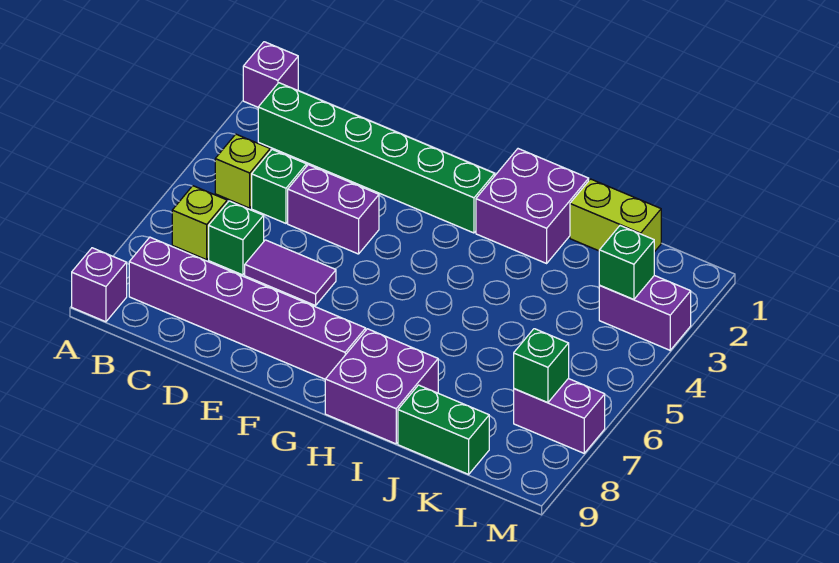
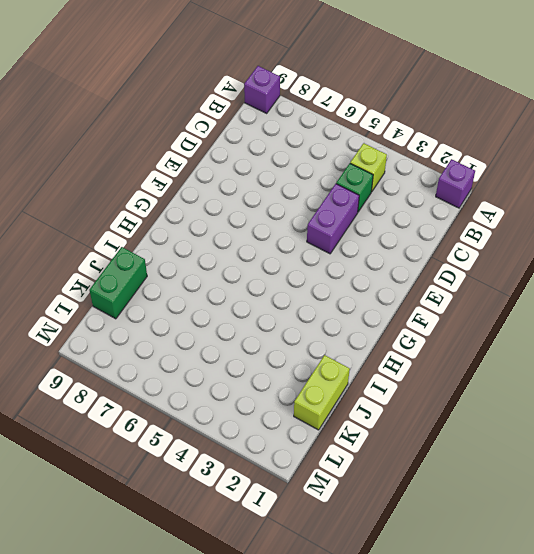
none -> green 1x6 brick [258,83,495,233]
none -> lime 1x1 brick [172,186,227,260]
none -> purple 1x6 brick [129,237,366,379]

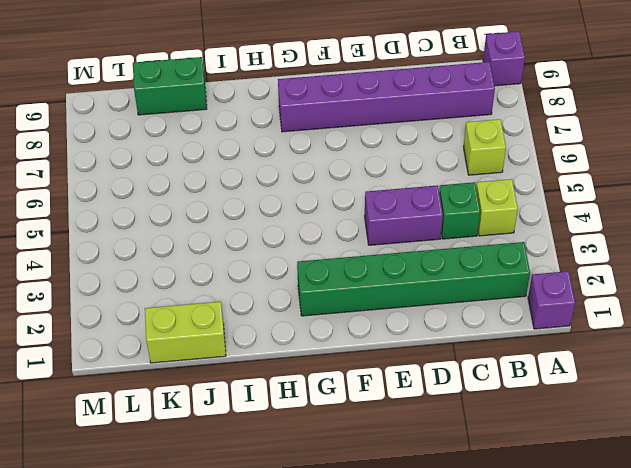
none -> green 1x1 brick [209,201,264,275]
none -> purple 1x2 tile [245,240,336,306]
none -> purple 2x2 brick [476,149,589,263]

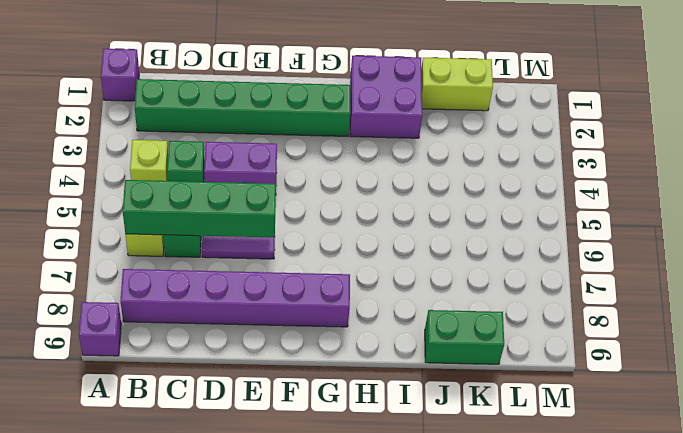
green 1x4 brick [123,180,276,237] -> none
none -> purple 2x2 brick [325,329,438,444]
none -> purple 1x2 brick [599,276,691,350]
none -> purple 1x2 brick [514,379,605,453]

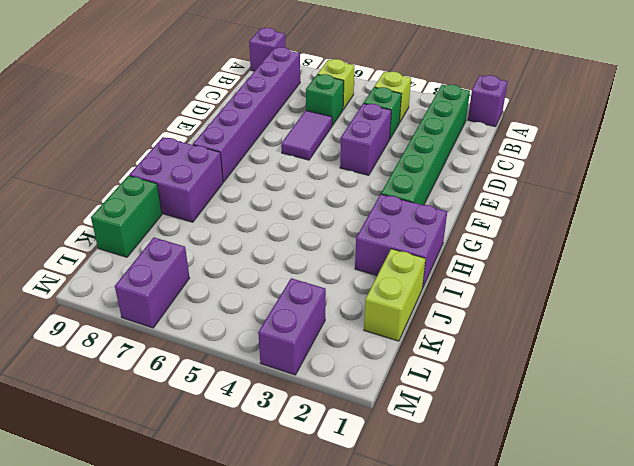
none -> green 1x1 brick [599,226,654,300]
none -> green 1x1 brick [514,329,569,403]

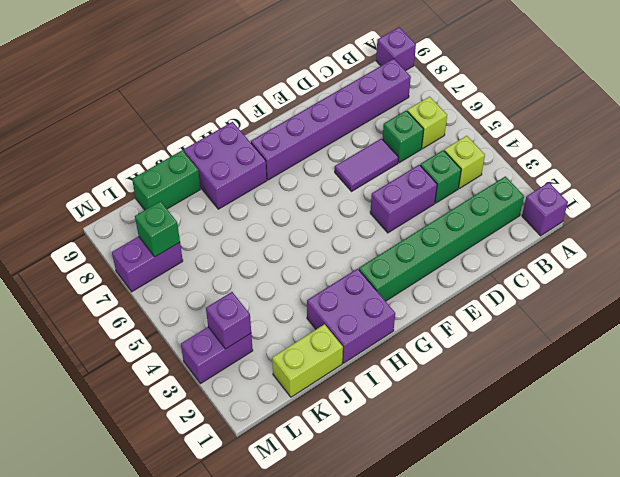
purple 1x1 brick [206,292,251,349] -> green 1x1 brick [599,226,654,300]

